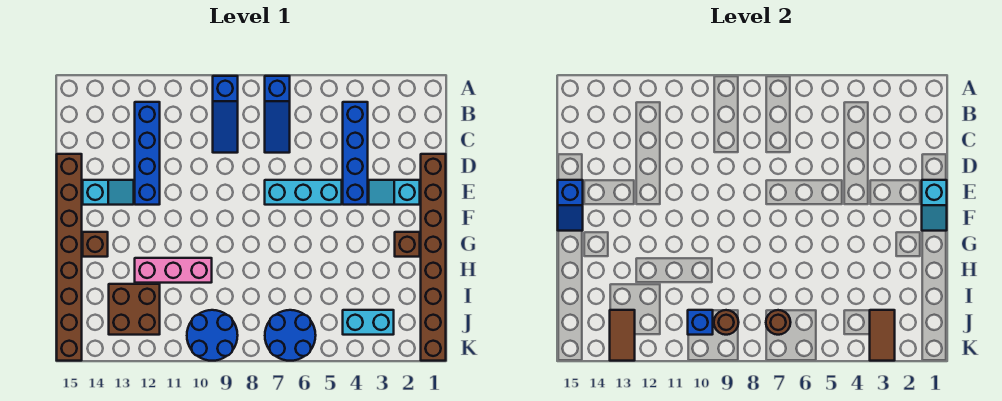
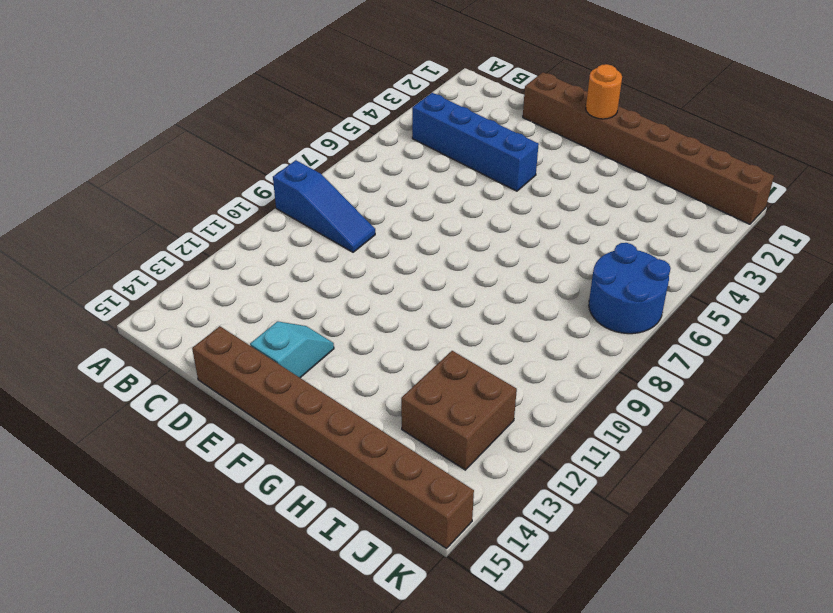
orange 1x1 round brick [586,64,622,119] -> cyan 1x2 slope [922,180,947,231]
none -> blue 1x3 slope [265,76,290,153]
none -> blue 1x4 brick [135,102,160,205]
none -> cyan 1x2 slope [369,180,420,205]

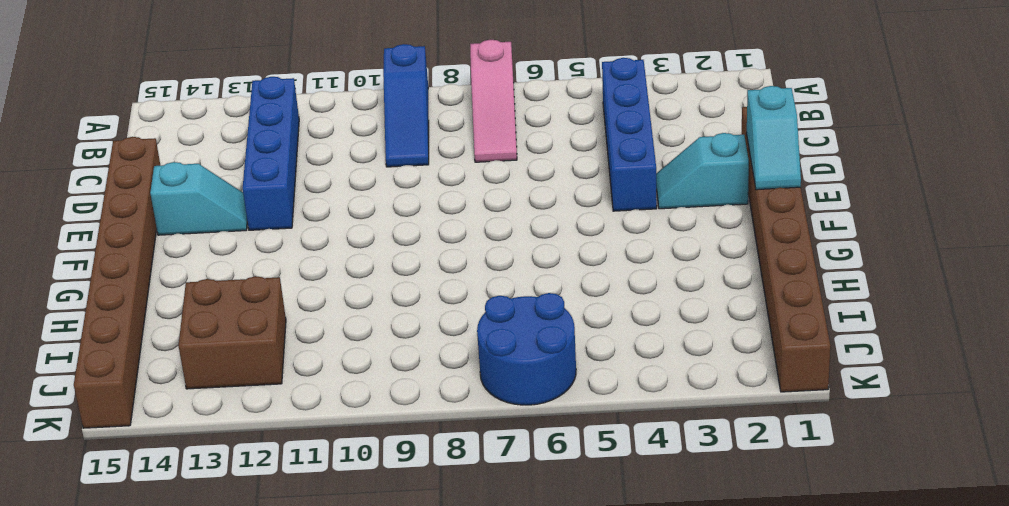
pink 1x3 slope [470,40,517,162] -> blue 1x3 slope [265,76,290,153]
none -> cyan 1x3 brick [265,180,342,205]
none -> brown 1x1 brick [395,232,420,257]
none -> brown 1x1 brick [83,232,108,257]

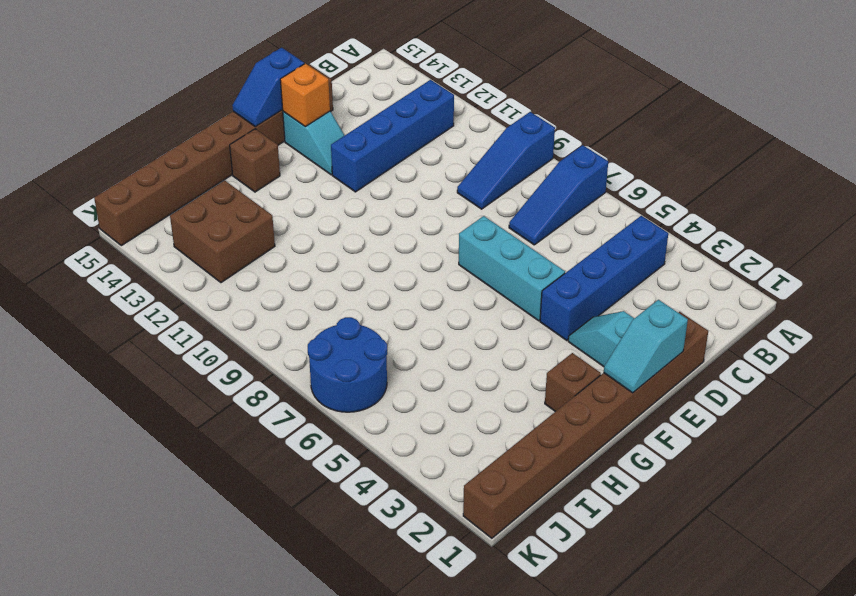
orange 1x1 brick [280,63,330,126] -> none
none -> pink 1x3 brick [135,258,212,283]
none -> cyan 1x2 brick [343,310,394,335]
none -> blue 2x2 round brick [187,310,238,361]

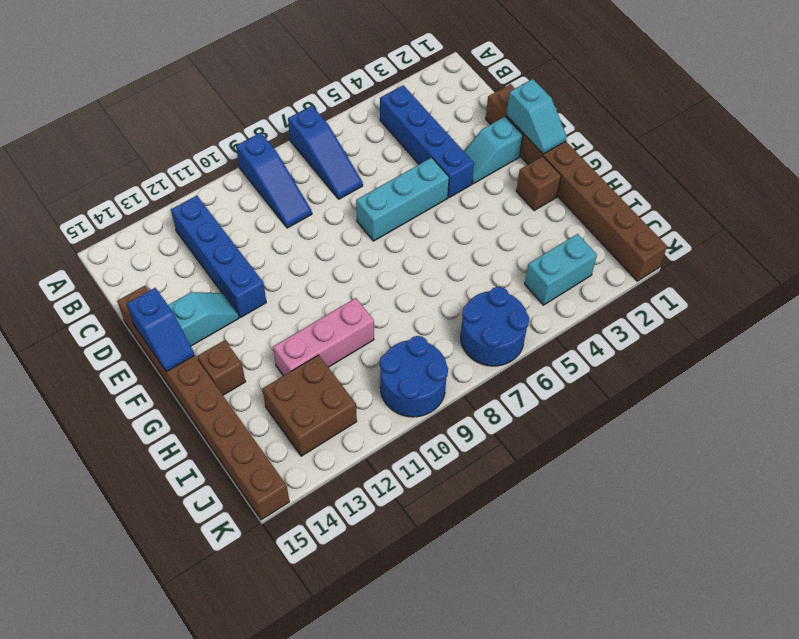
none -> brown 1x2 tile [870,310,895,361]
none -> brown 1x1 round brick [766,310,791,335]
none -> brown 1x1 round brick [714,310,739,335]

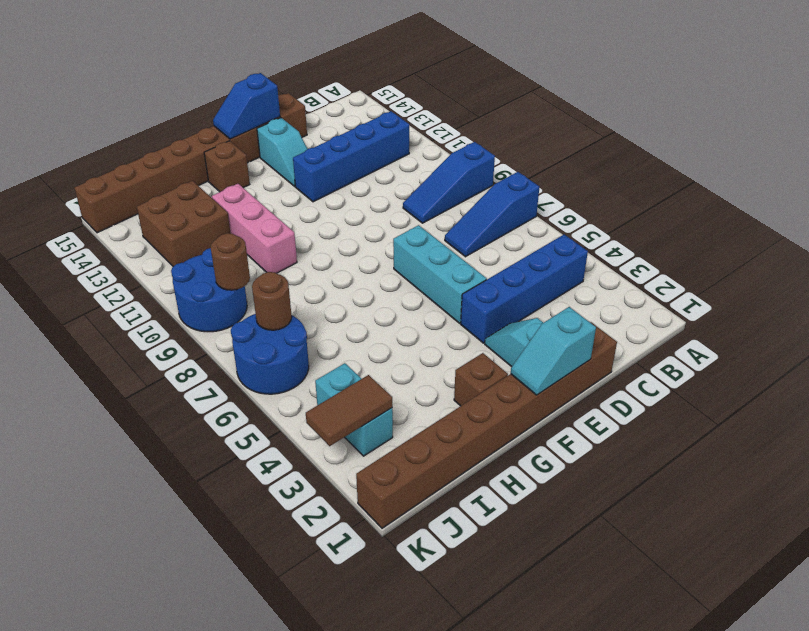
none -> blue 1x1 brick [688,310,713,335]
none -> brown 1x2 tile [610,310,635,361]

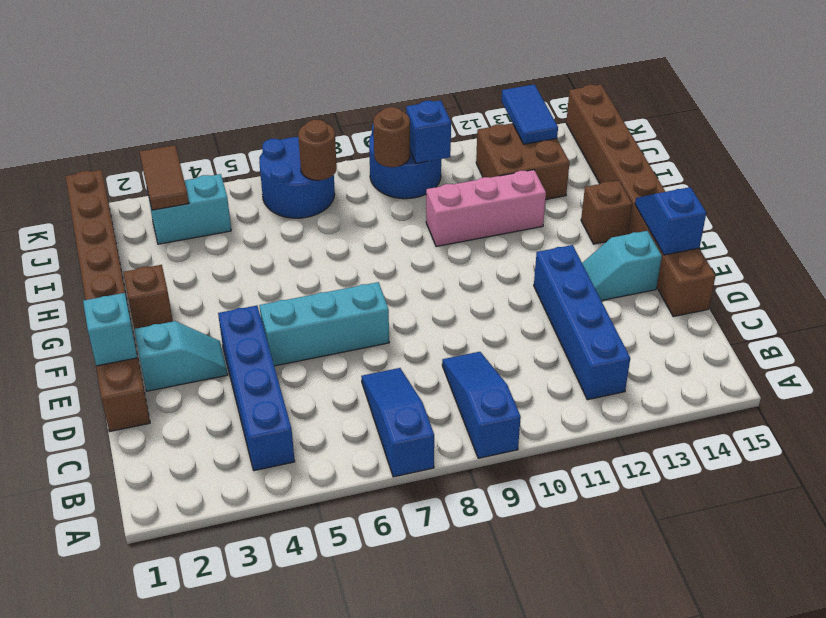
blue 1x2 tile [501,84,558,144] -> brown 1x2 tile [610,310,635,361]

